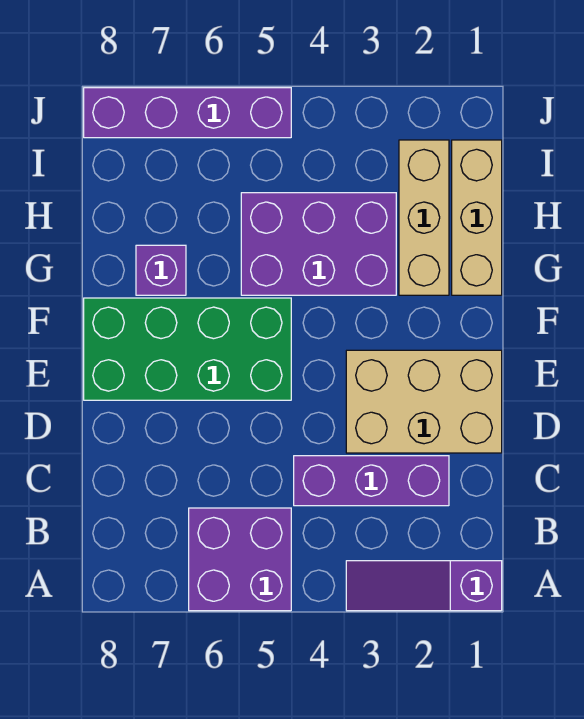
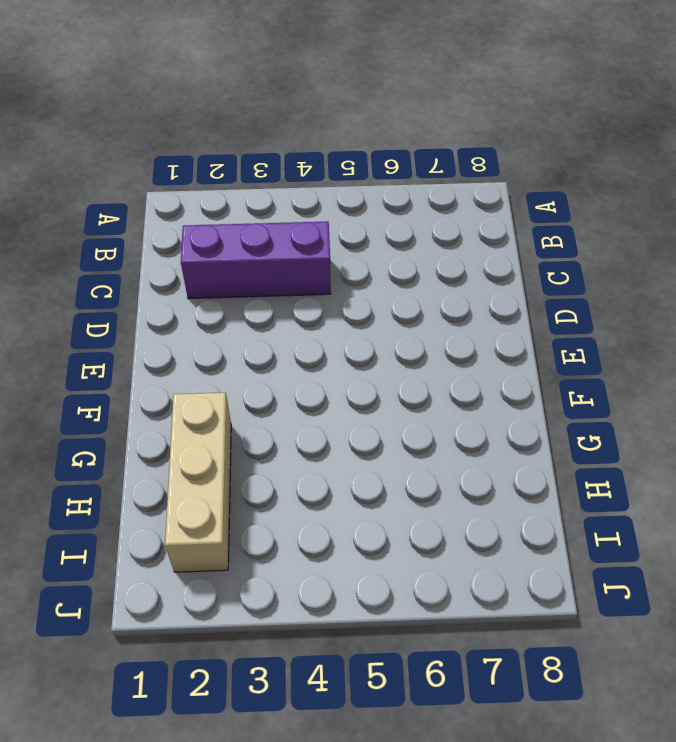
none -> purple 1x3 slope [346,561,502,611]
none -> purple 2x2 brick [189,508,291,611]

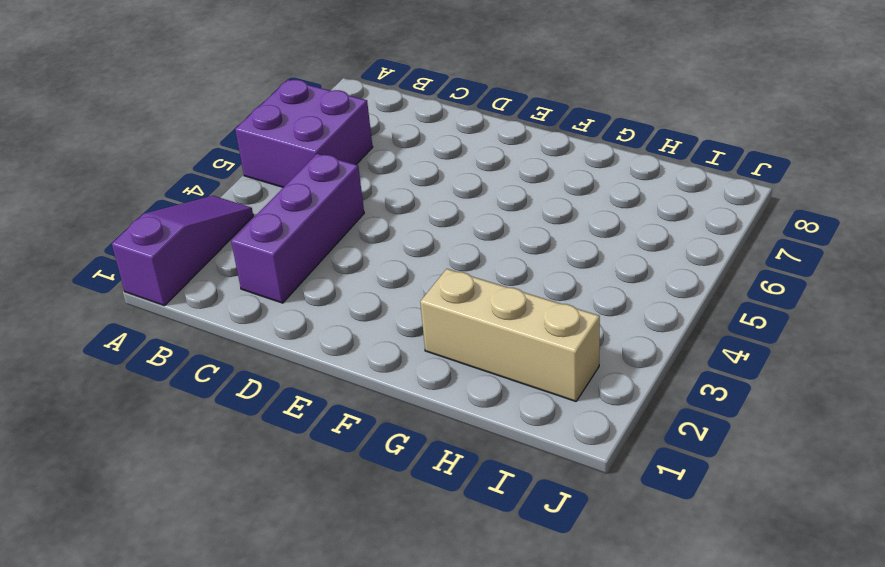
none -> tan 2x3 brick [346,350,502,453]
none -> green 2x4 brick [84,298,291,400]

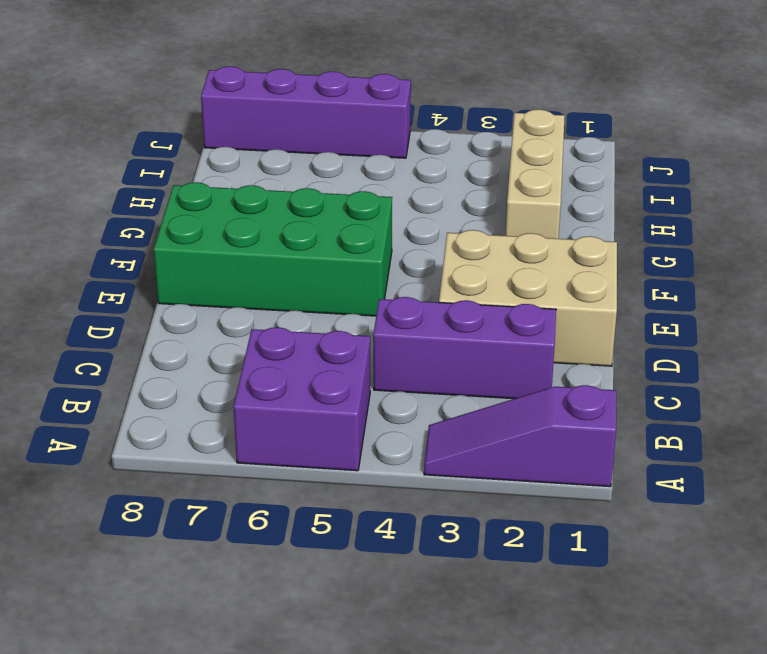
none -> tan 1x3 brick [452,140,502,295]
none -> purple 2x3 brick [241,193,396,295]

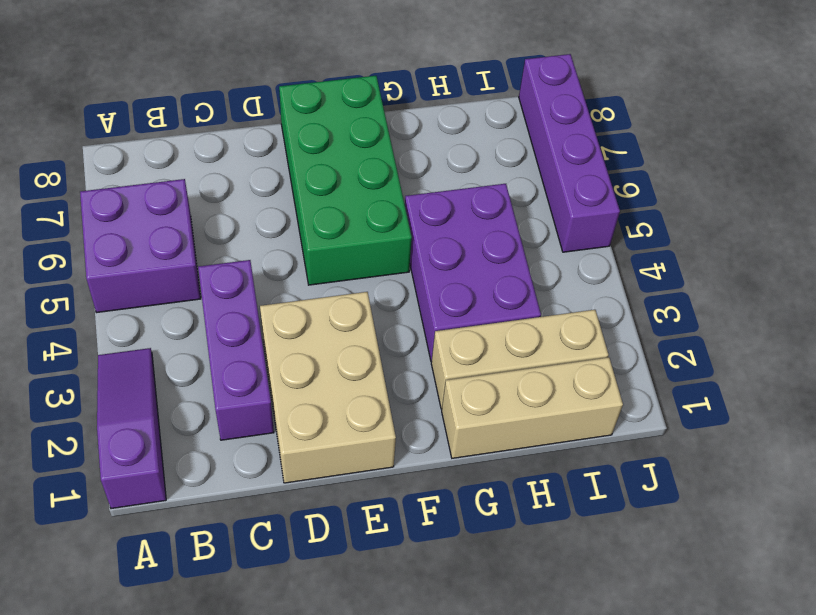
none -> purple 1x1 brick [136,245,186,295]

